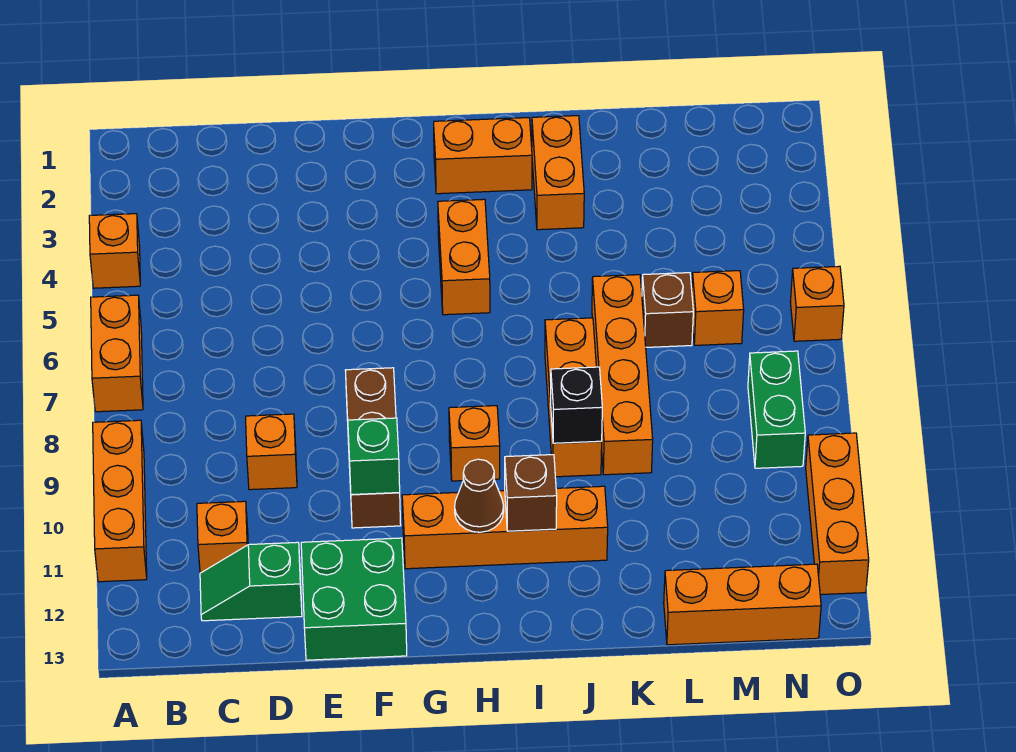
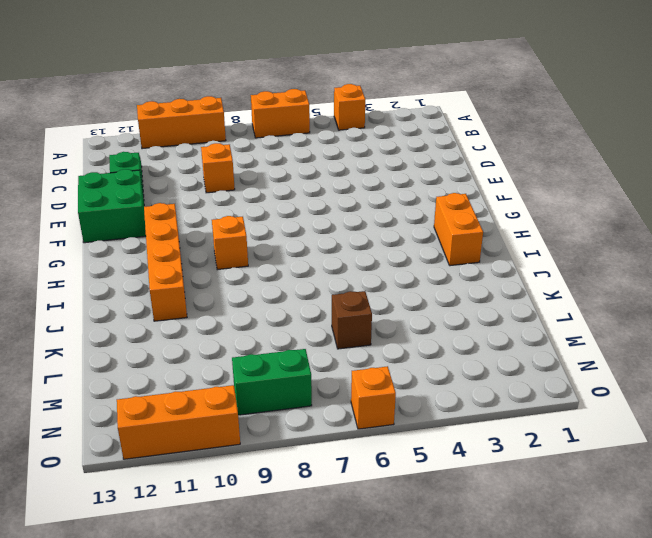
none -> orange 1x1 brick [197,501,248,573]
none -> brown 1x3 brick [345,368,401,528]
none -> orange 1x2 brick [438,199,490,315]

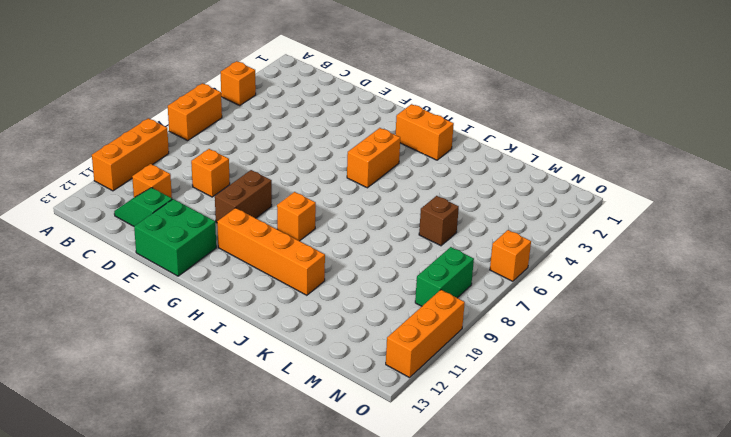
brown 1x2 brick [215,170,272,223] -> brown 1x3 brick [345,368,401,528]
none -> orange 1x2 brick [532,116,584,230]
none -> orange 1x3 brick [545,318,602,477]
none -> orange 1x4 brick [592,275,653,475]

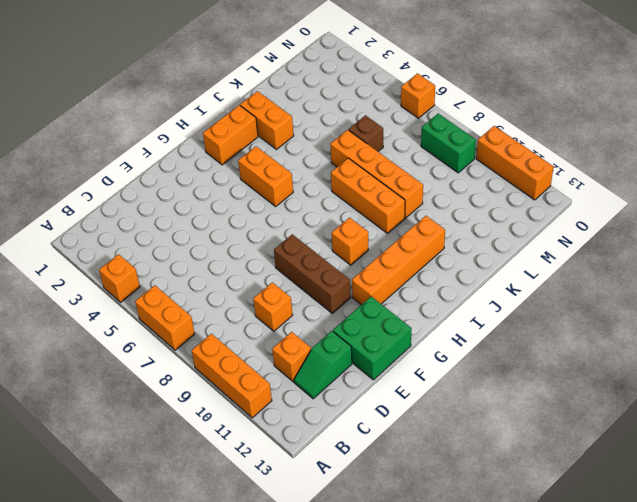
none -> orange 1x3 brick [664,564,821,645]
none -> orange 1x1 brick [692,271,744,345]
none -> green 1x1 brick [348,418,400,495]

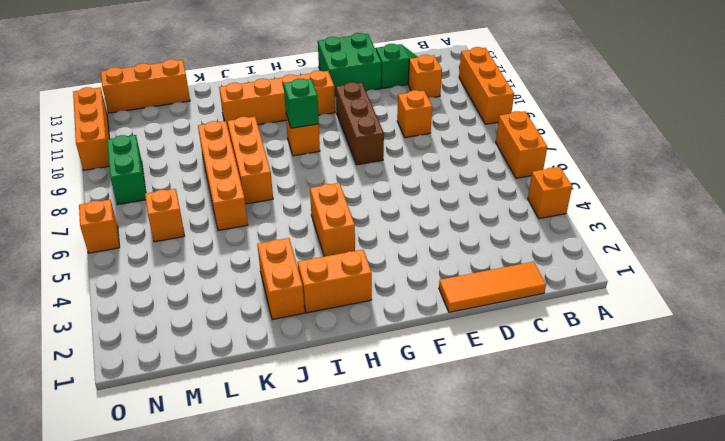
orange 1x3 tile [439,262,546,312] -> none
green 1x1 brick [284,79,319,128] -> green 1x1 brick moved to [348,418,400,495]
none -> brown 1x1 brick [642,273,693,347]
none -> brown 1x1 cone [455,459,504,532]
none -> brown 1x1 brick [505,455,557,531]

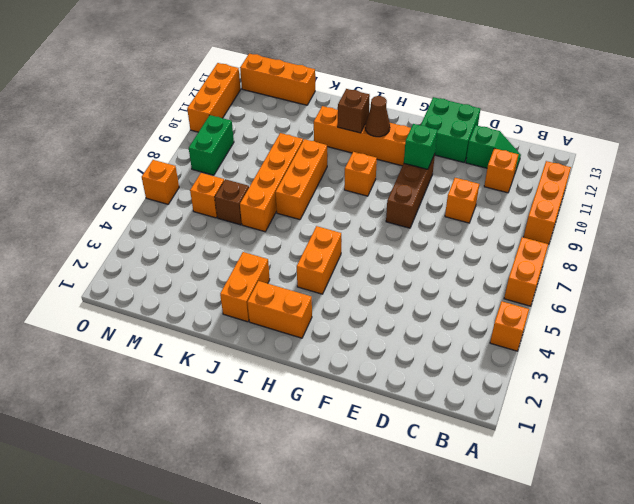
none -> black 1x1 brick [551,367,602,443]

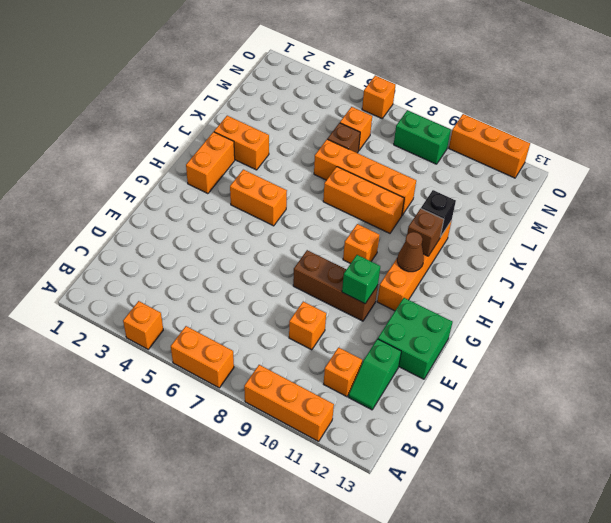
black 1x1 brick [421,190,456,237] -> black 1x1 brick moved to [551,367,602,443]
none -> orange 1x3 brick [664,564,821,645]

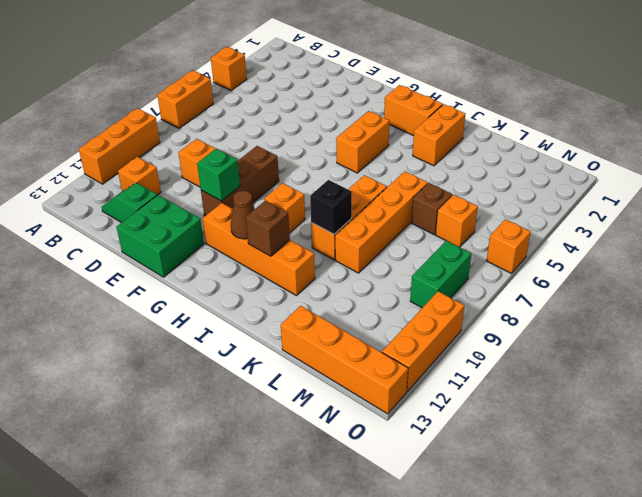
orange 1x4 brick [281,306,408,414] -> orange 1x3 brick [664,564,821,645]

